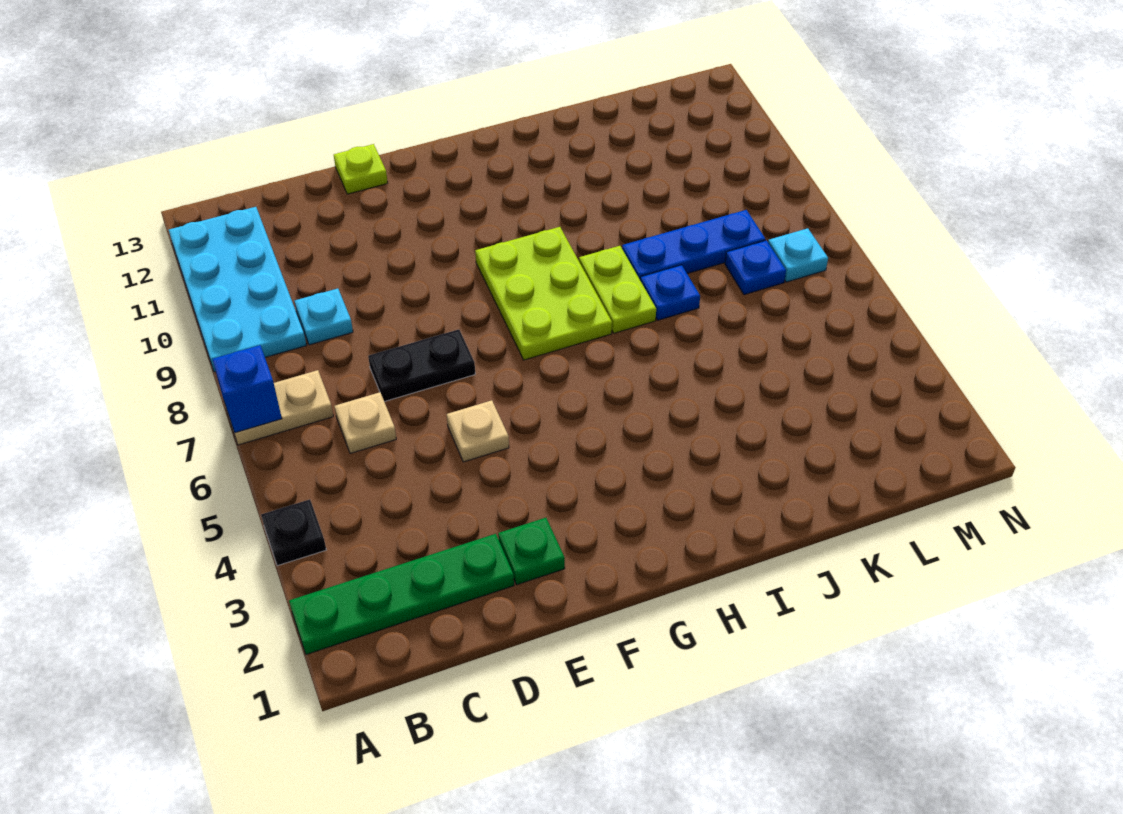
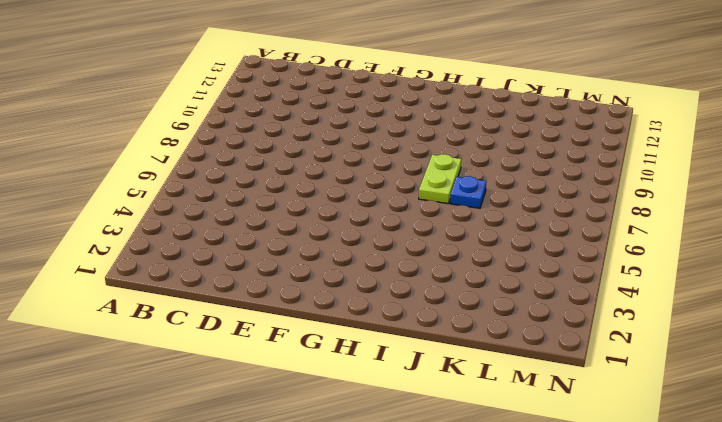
none -> green 1x4 plate [289,534,514,655]
none -> black 1x1 plate [261,499,326,566]
none -> tan 1x2 plate [225,370,333,445]

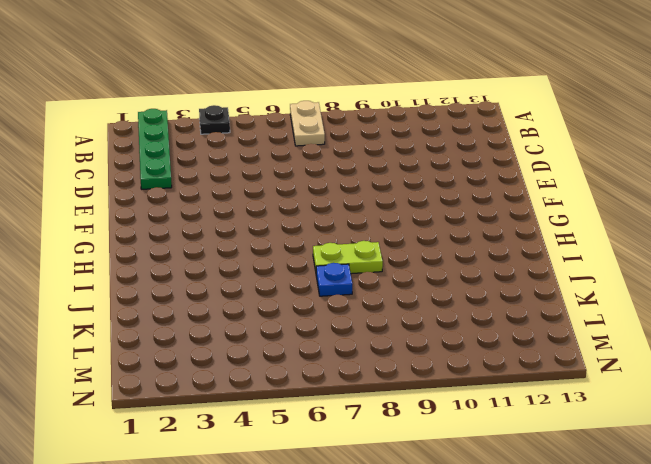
none -> cyan 2x4 plate [169,207,306,372]
none -> tan 1x1 plate [334,392,396,453]
none -> cyan 1x1 plate [295,289,353,345]

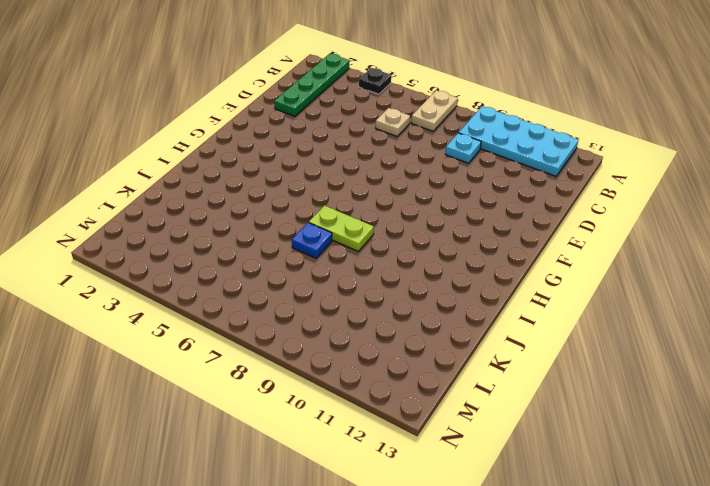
none -> black 1x2 plate [368,329,475,402]
none -> green 1x1 plate [498,518,565,585]
none -> tan 1x1 plate [447,400,509,462]

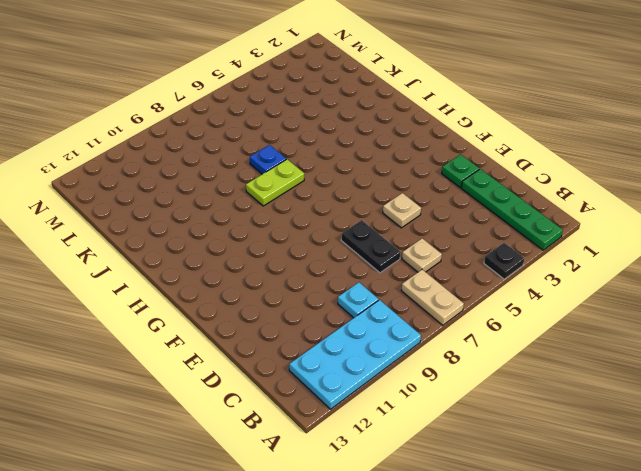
none -> lime 1x1 plate [334,144,388,194]
none -> lime 2x3 plate [475,227,612,360]
none -> blue 1x3 plate [622,210,765,279]

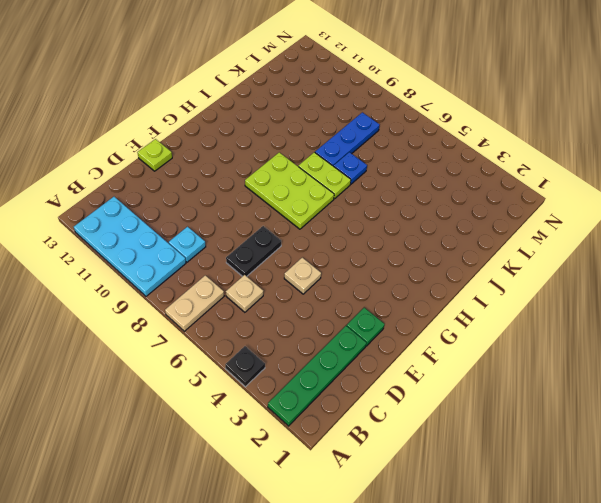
none -> blue 1x1 plate [725,240,786,295]
none -> cyan 1x1 plate [768,228,828,282]
none -> blue 1x1 brick [212,345,282,433]

